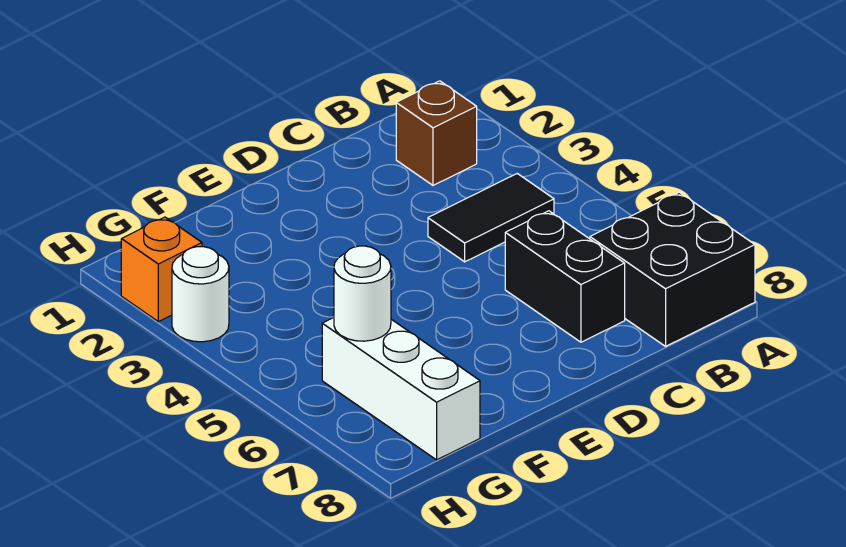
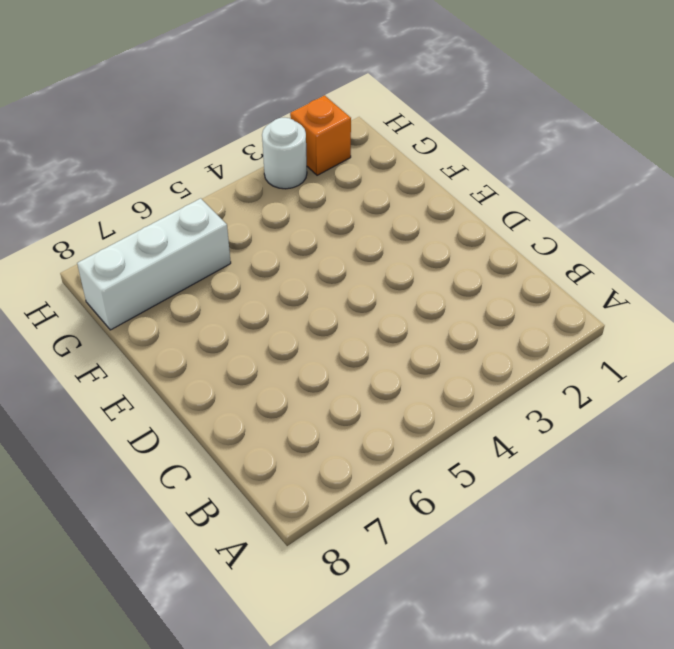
none -> black 2x2 brick [590,192,755,346]
none -> brown 1x1 brick [396,81,477,185]

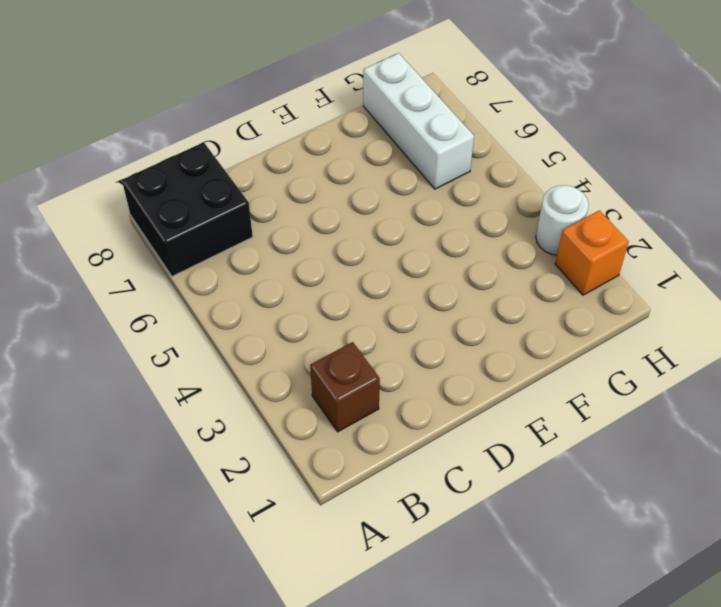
none -> black 1x2 tile [428,174,554,262]
none -> black 1x2 brick [505,211,625,342]

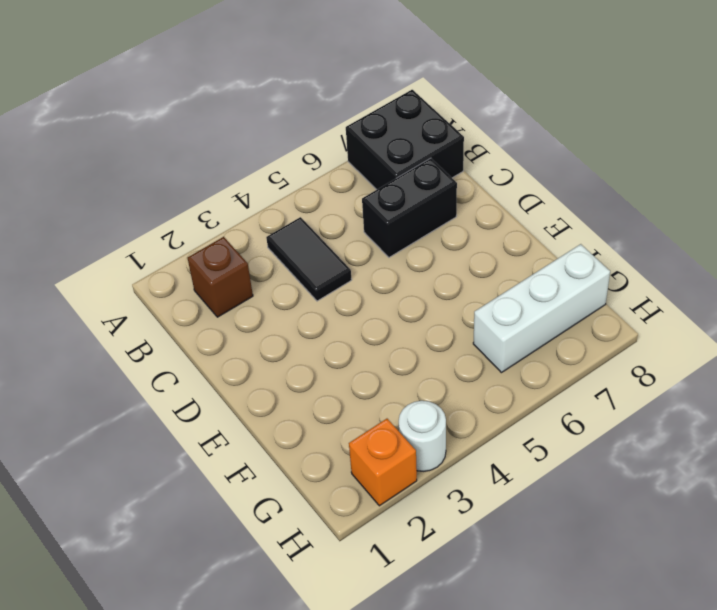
none -> white 1x1 round brick [334,246,391,341]

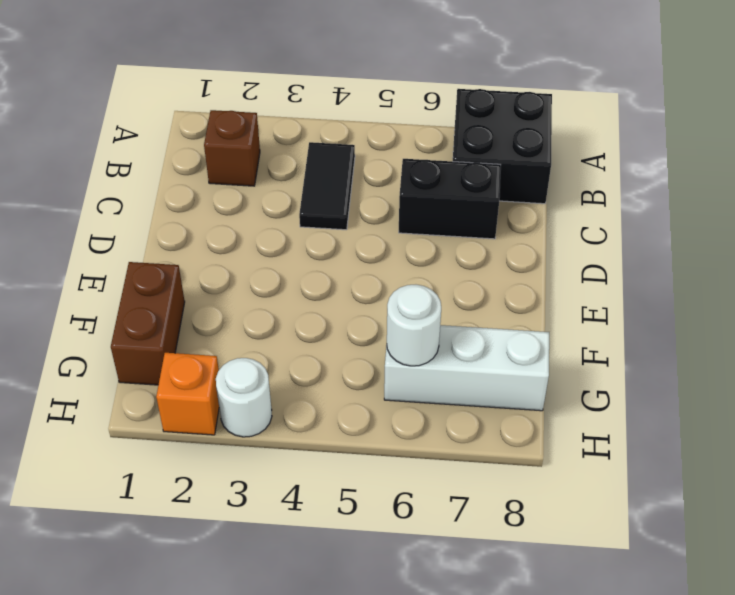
brown 1x2 brick [111,262,185,385] -> none

